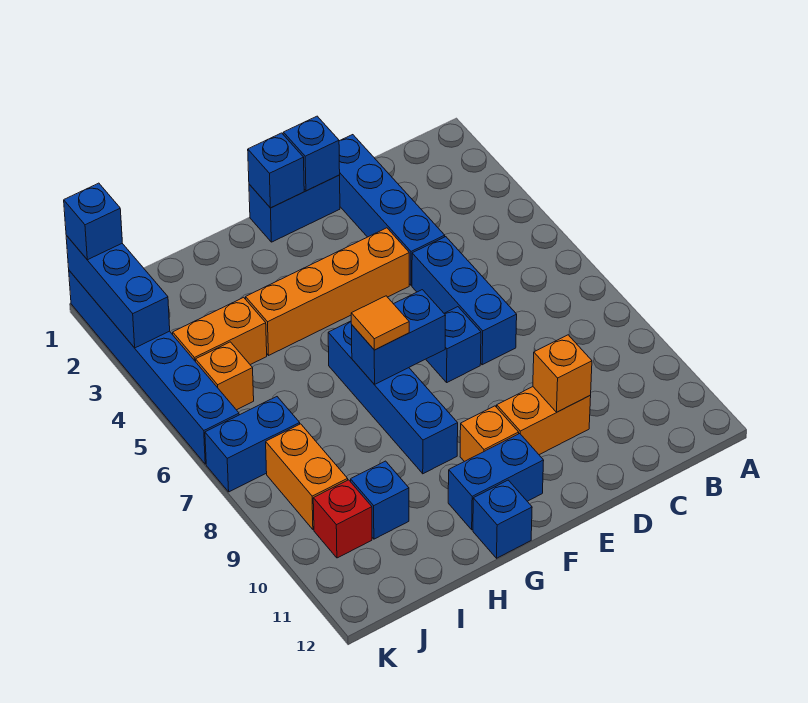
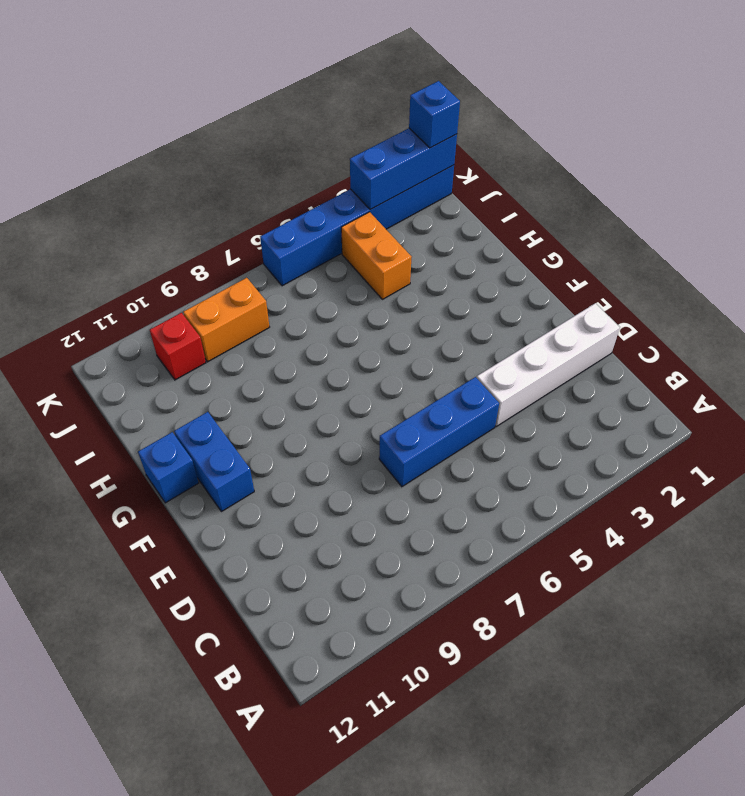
white 1x4 brick [477,303,620,426] -> blue 1x4 brick [339,135,445,285]
none -> orange 1x2 brick [497,387,591,455]
none -> blue 1x2 brick [249,175,340,242]
none -> orange 1x4 brick [246,228,409,355]

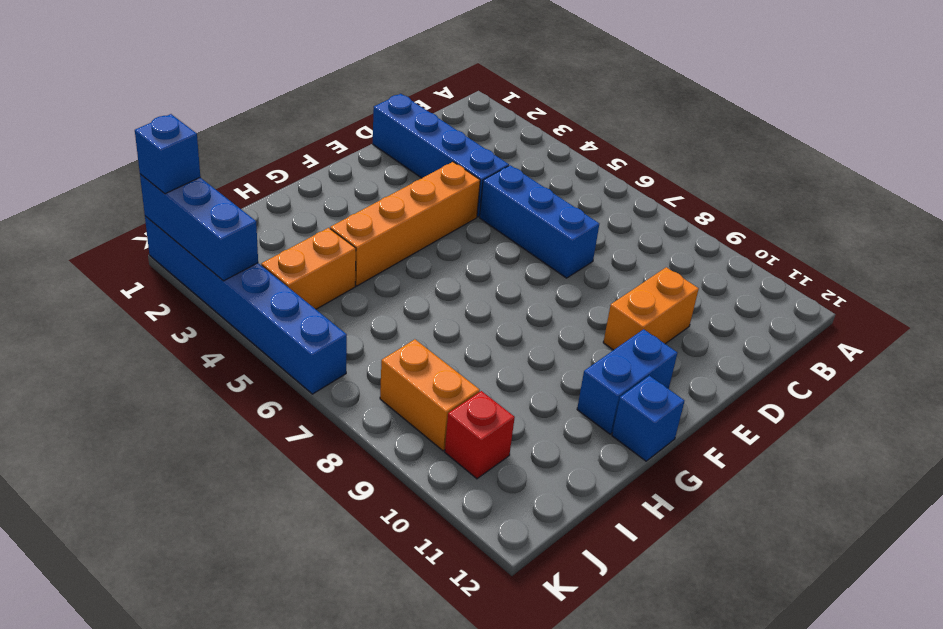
none -> blue 1x2 brick [249,175,340,242]
none -> blue 1x1 brick [426,307,481,382]
none -> orange 1x1 brick [460,406,519,462]

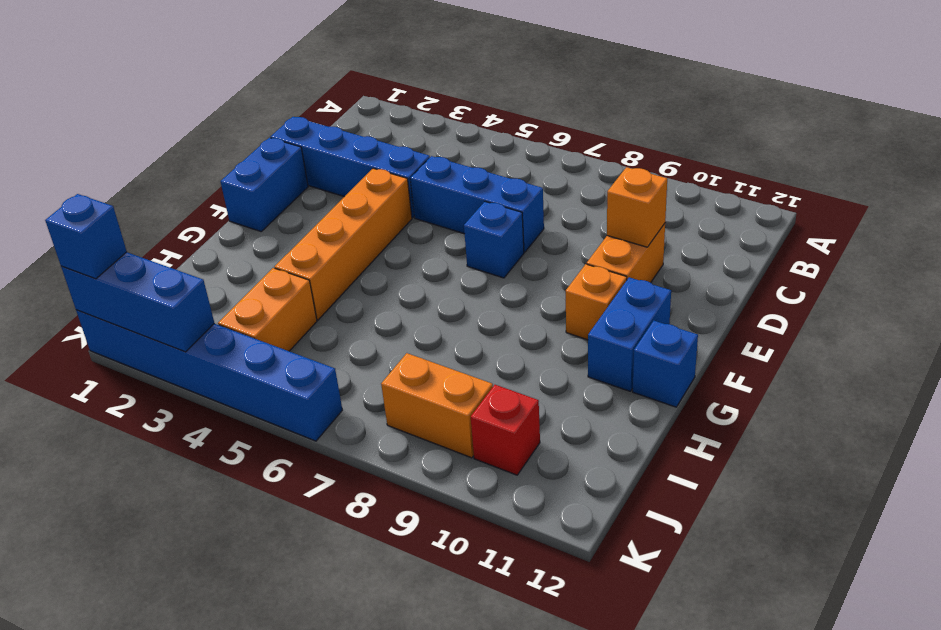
none -> blue 1x4 brick [328,321,458,474]
none -> blue 1x1 brick [351,461,409,539]
none -> orange 1x1 brick [196,342,254,410]

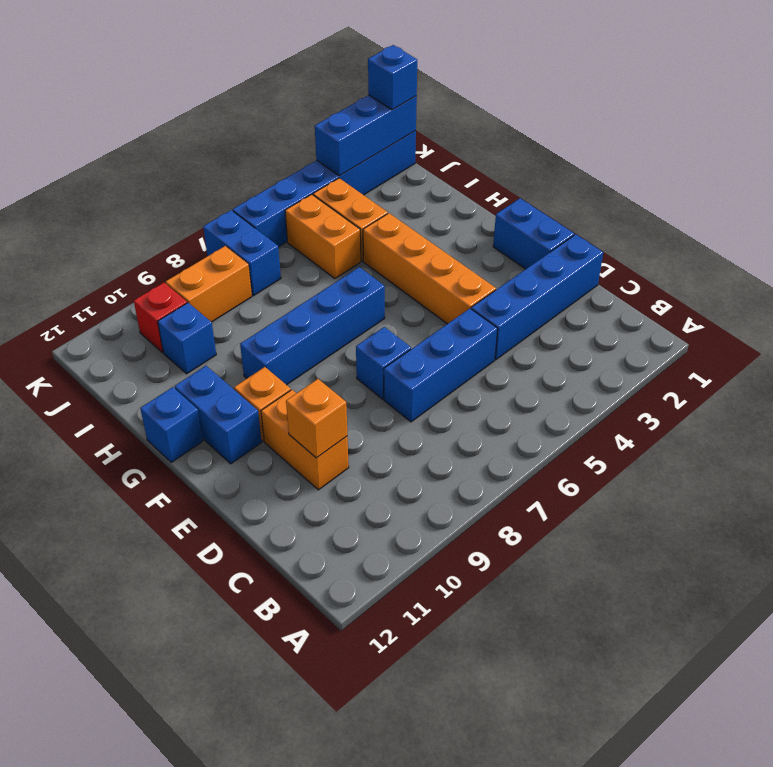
orange 1x2 brick [285,194,361,279] -> orange 1x1 brick [196,342,254,410]
none -> blue 1x1 brick [283,116,340,191]
none -> blue 1x1 brick [248,133,304,208]
none -> blue 1x2 brick [352,290,446,385]

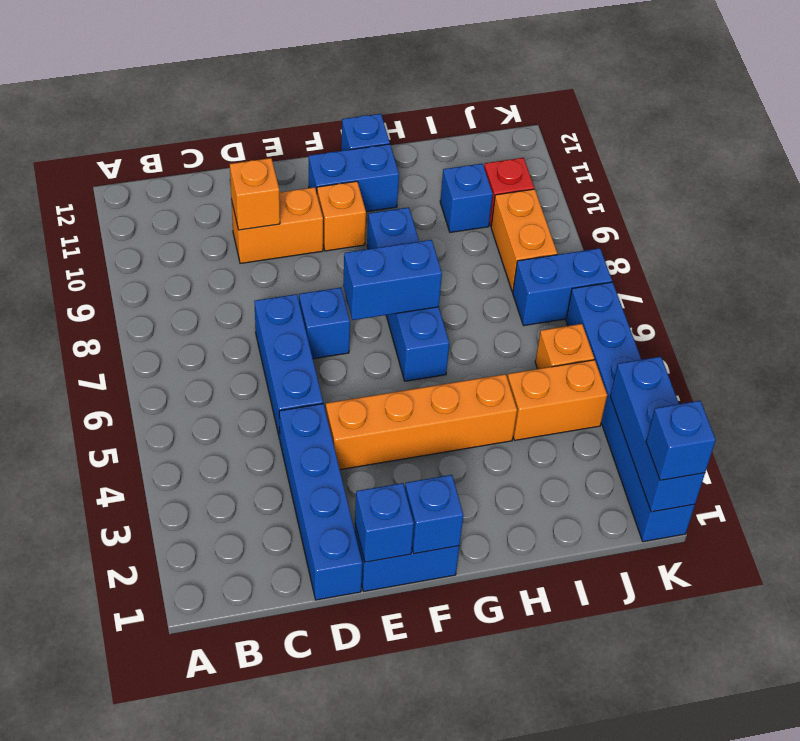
none -> orange 1x1 tile [351,296,409,350]

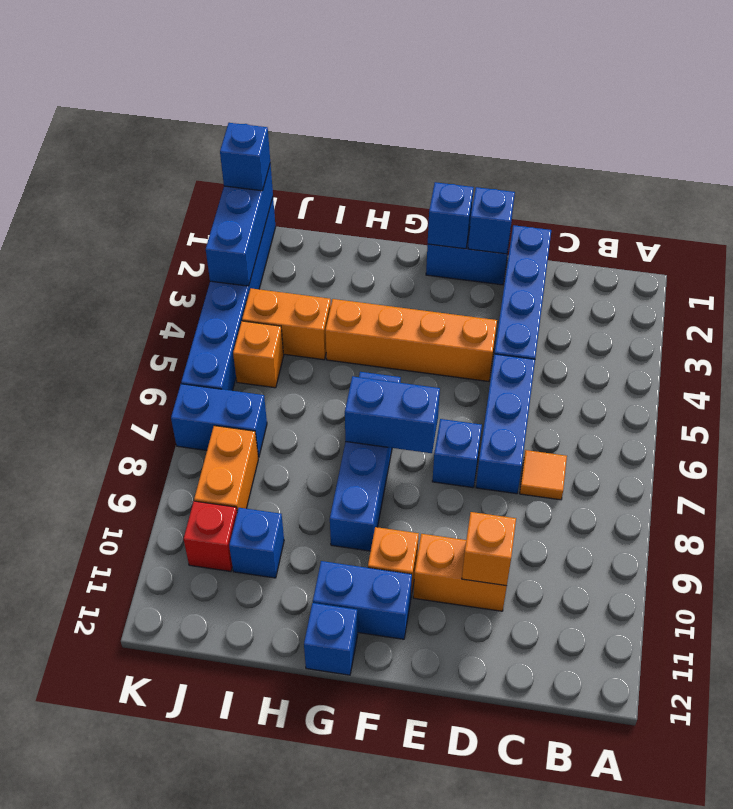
orange 1x1 tile [520,450,567,500] -> orange 1x1 tile moved to [351,296,409,350]

